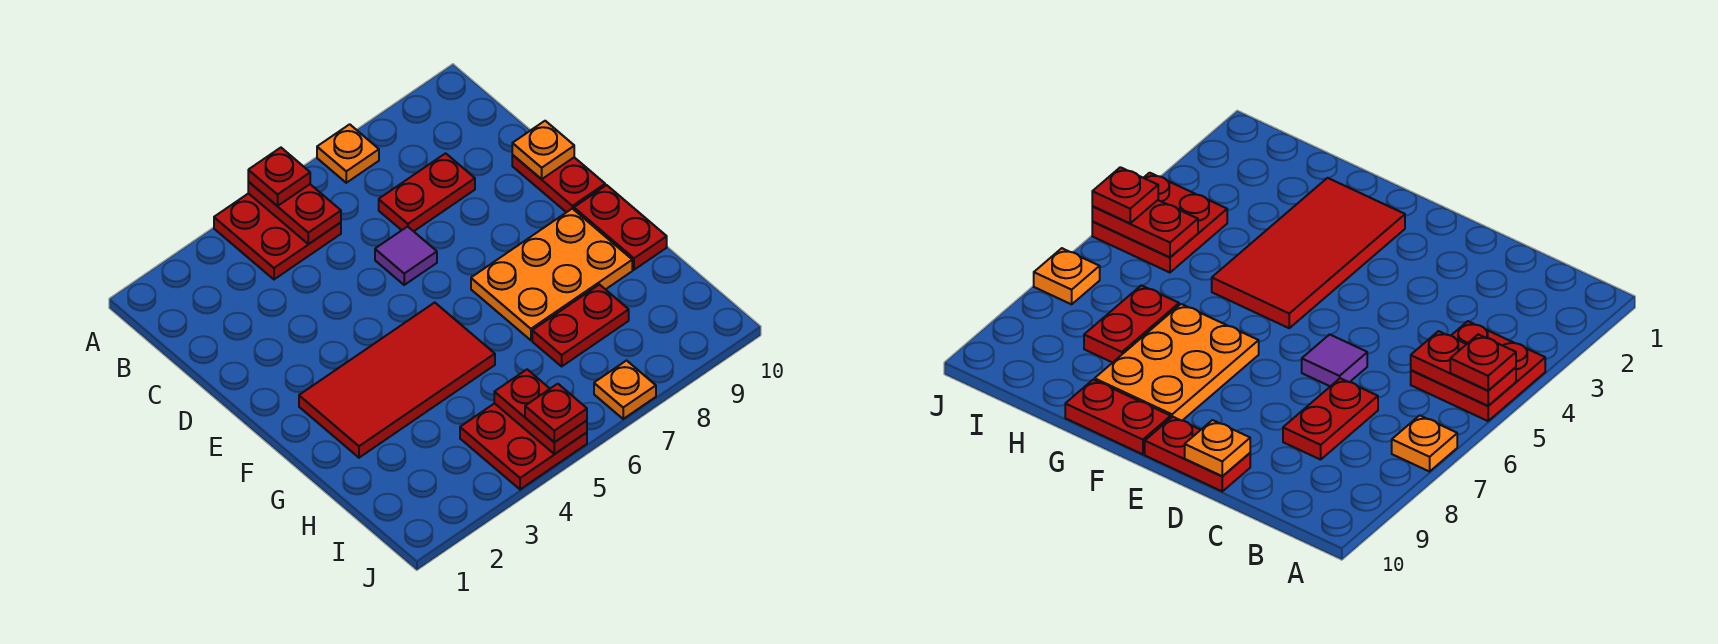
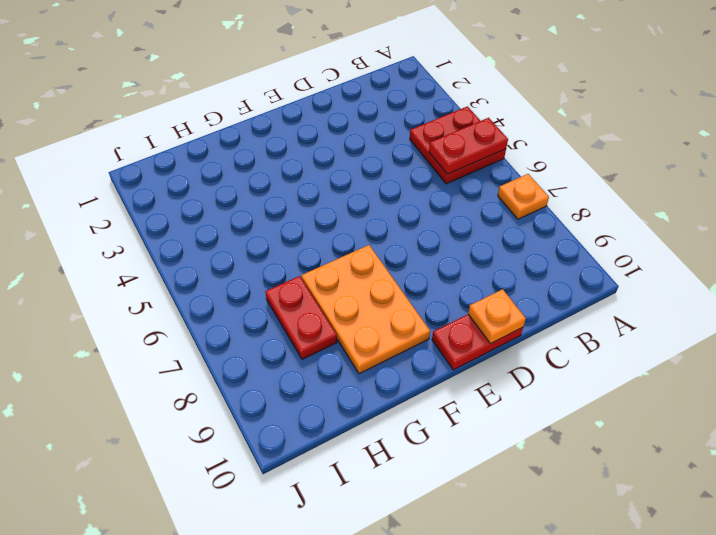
none -> red 1x2 plate [379,153,475,231]
none -> purple 1x1 tile [375,227,437,285]
none -> red 2x4 tile [299,303,495,458]

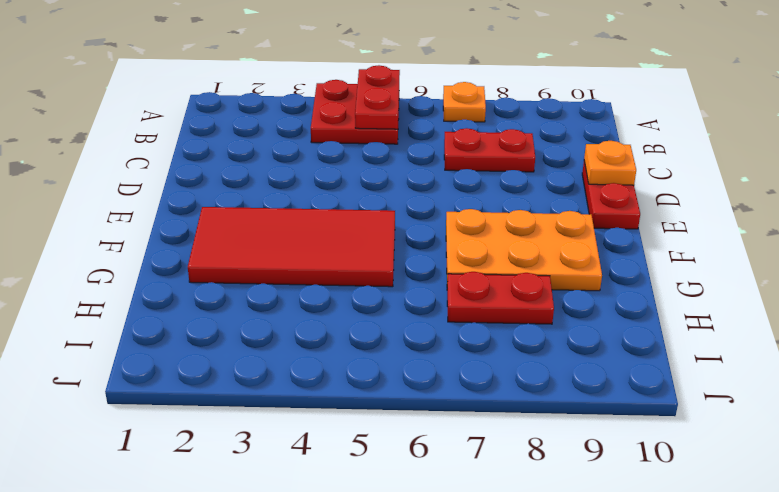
none -> purple 1x1 tile [375,227,437,285]
none -> red 1x2 plate [574,185,667,270]
none -> red 2x2 plate [460,403,587,489]

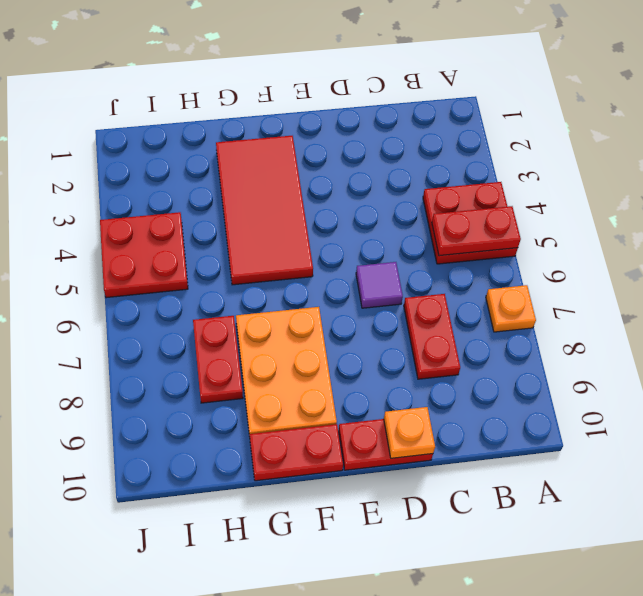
none -> orange 1x1 plate [594,361,656,419]
none -> red 1x2 plate [494,369,587,454]
none -> red 1x1 plate [248,148,310,206]

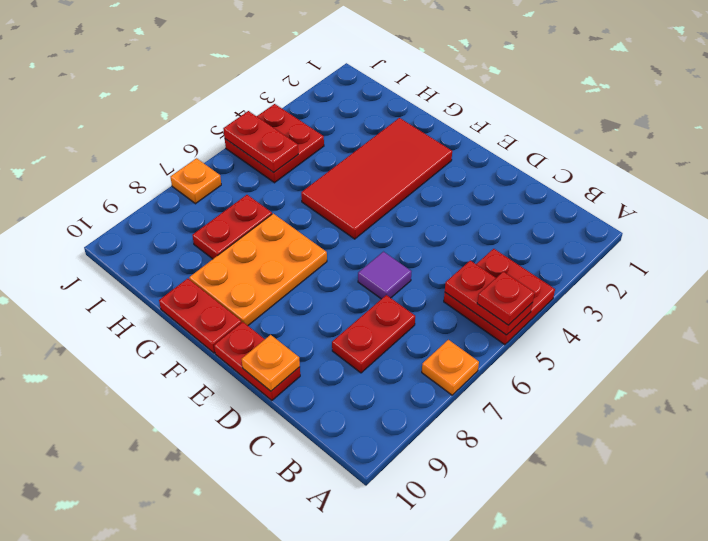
none -> red 1x1 plate [525,384,587,442]

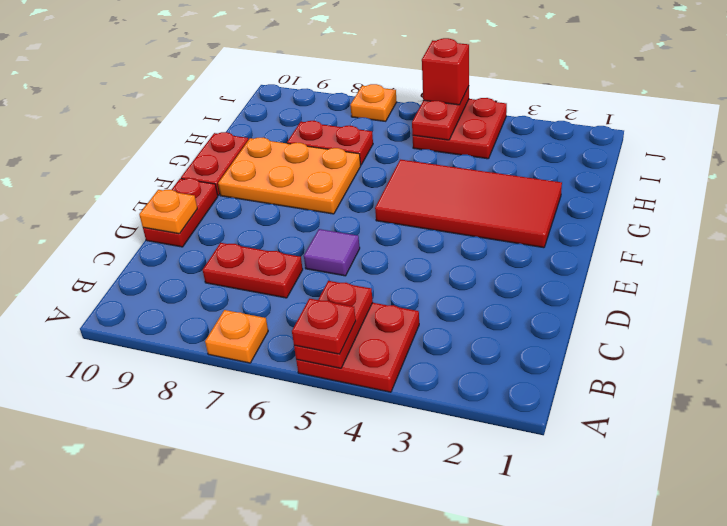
red 1x1 brick [422,38,469,105] -> red 1x1 plate [525,384,587,442]

